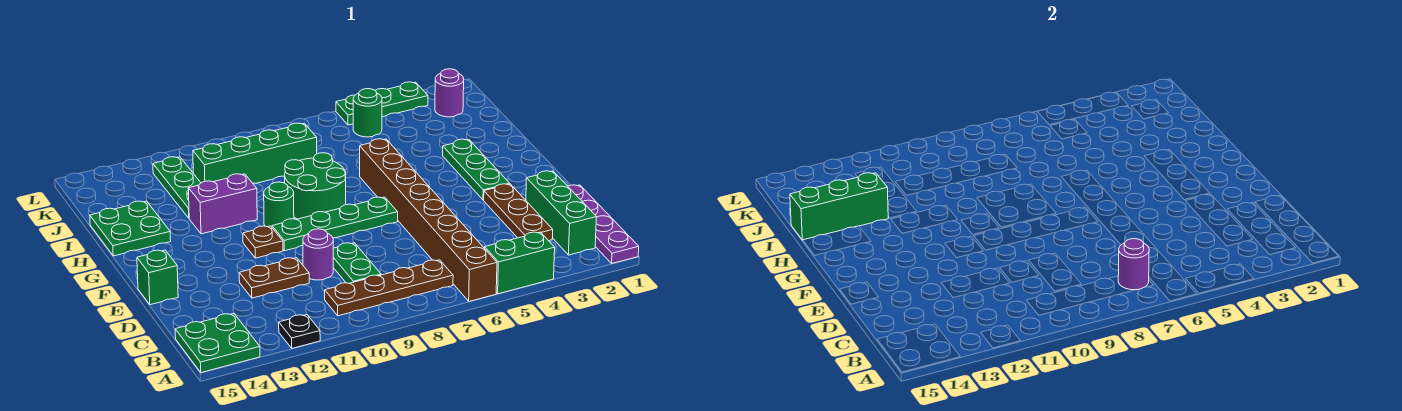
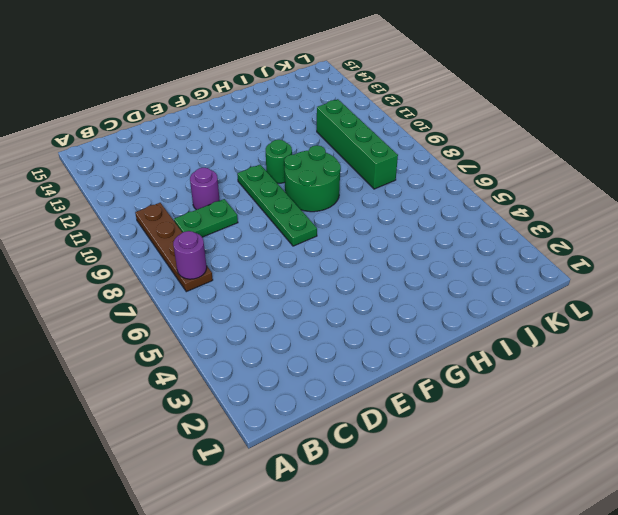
none -> purple 1x4 plate [568,185,639,263]
none -> green 1x2 brick [485,232,555,294]
none -> brown 1x8 brick [360,139,497,301]

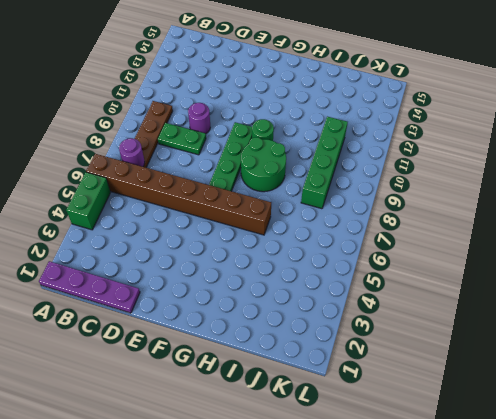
none -> black 1x1 plate [279,315,320,348]
none -> green 2x2 plate [175,314,260,373]
none -> green 1x3 brick [526,171,596,255]

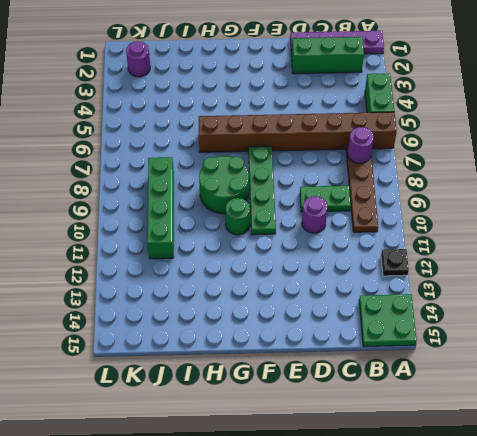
none -> brown 1x3 plate [484,184,553,241]
none -> brown 1x2 plate [239,258,309,298]
none -> green 1x1 brick [137,250,178,305]

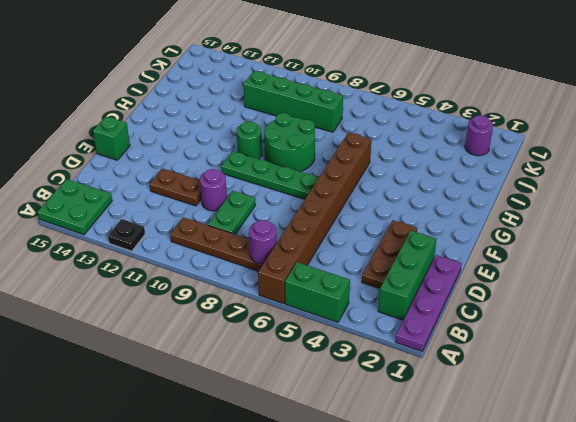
none -> green 1x3 plate [443,139,510,200]
none -> brown 1x1 plate [243,226,283,258]
none -> purple 1x2 brick [188,174,257,234]

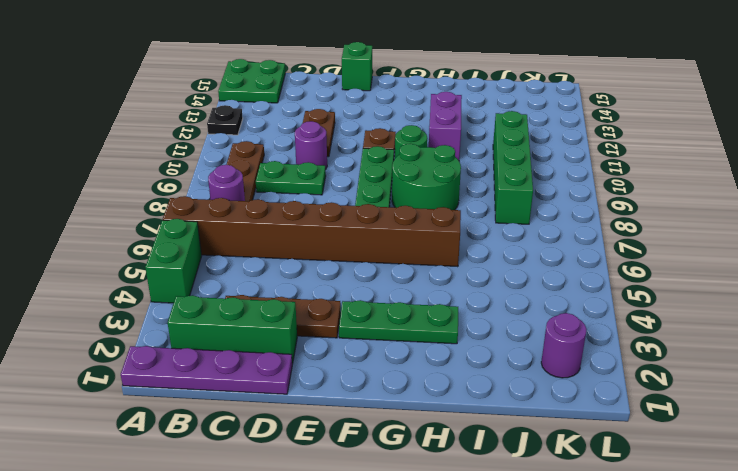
none -> green 2x2 plate [90,201,171,256]
none -> green 1x3 plate [153,157,201,218]
none -> green 1x1 round brick [353,89,382,137]

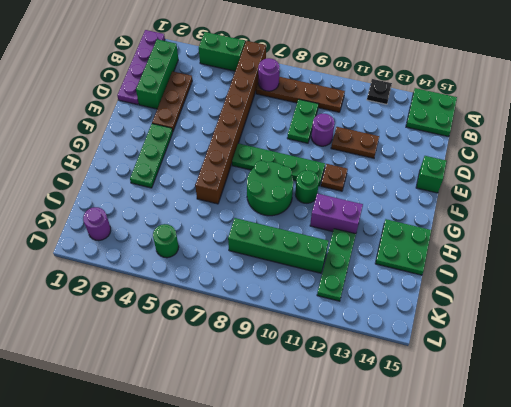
none -> green 1x3 plate [336,82,428,125]
none -> green 1x3 brick [790,173,888,240]

